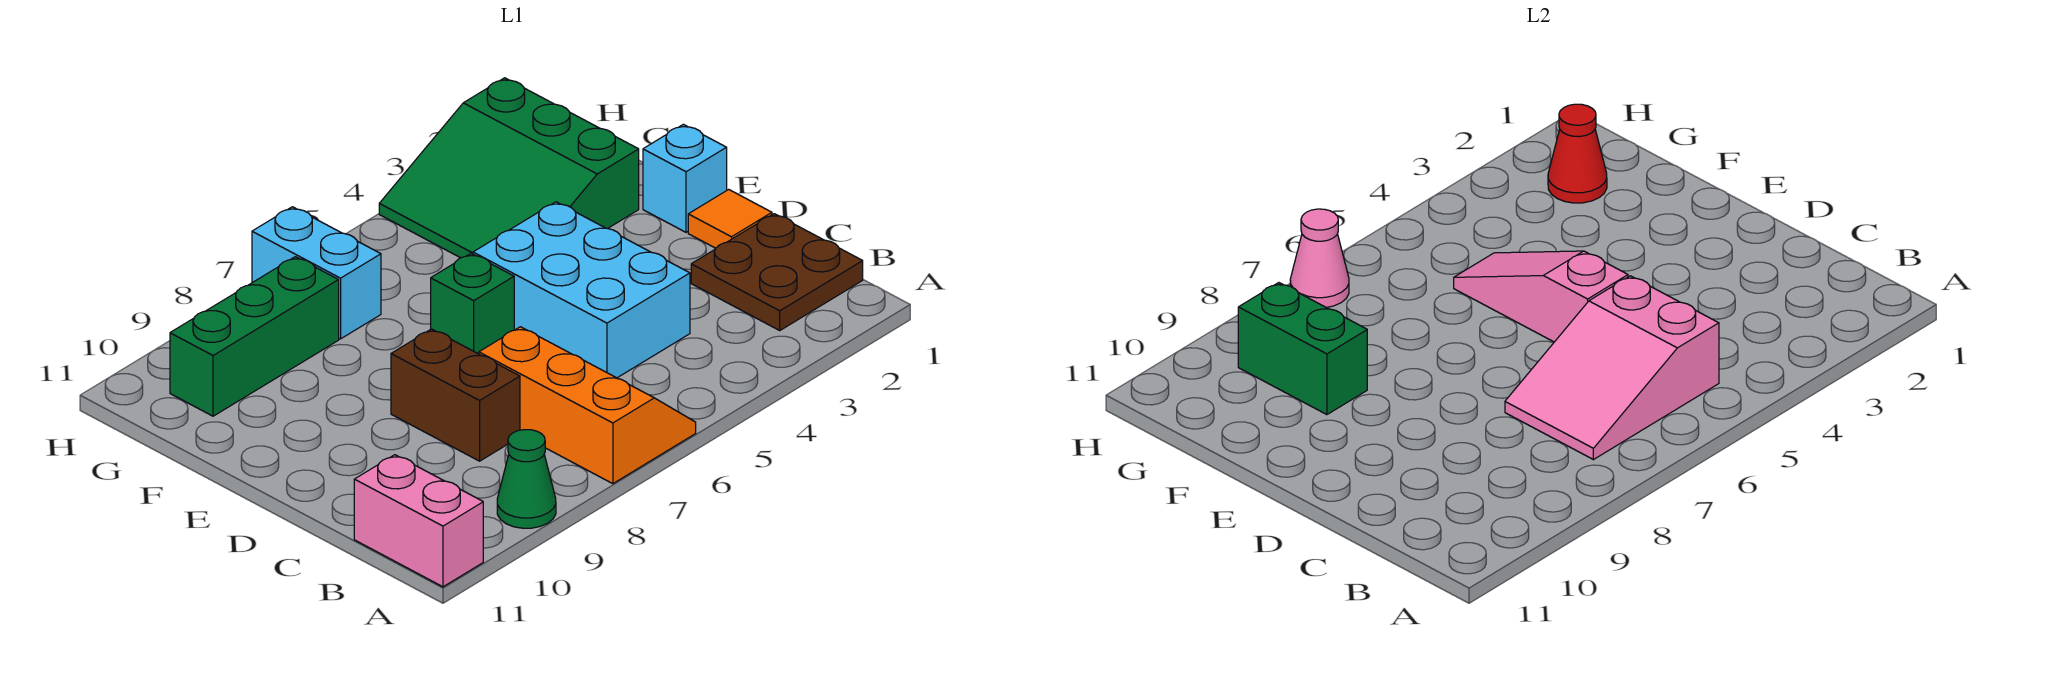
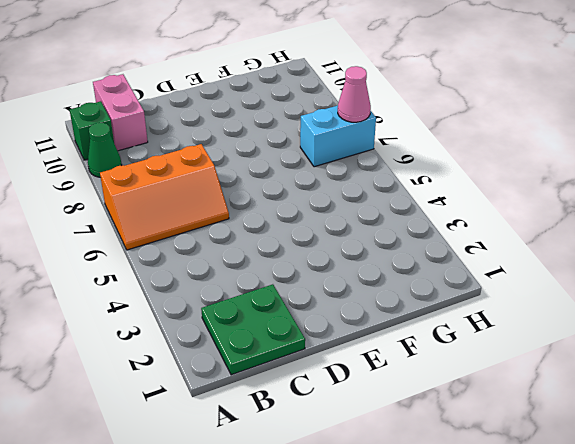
green 1x1 brick [70,101,114,160] -> green 1x1 brick moved to [431,254,514,354]
green 2x2 plate [201,284,305,375] -> brown 2x2 plate [691,214,863,330]
pink 1x2 brick [93,74,148,151] -> pink 1x2 brick turned to [354,455,483,587]
none -> cyan 2x3 brick [473,202,690,378]
none -> brown 1x2 brick [391,329,520,461]
none -> orange 1x1 tile [688,189,772,248]

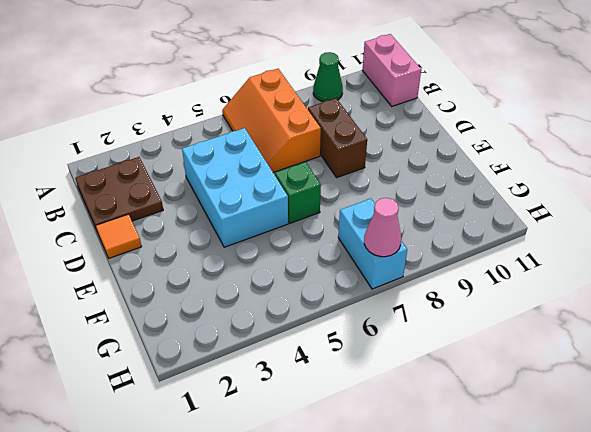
none -> cyan 1x1 brick [643,124,727,232]
none -> green 3x3 slope [379,78,639,258]
none -> green 1x3 brick [170,257,339,416]

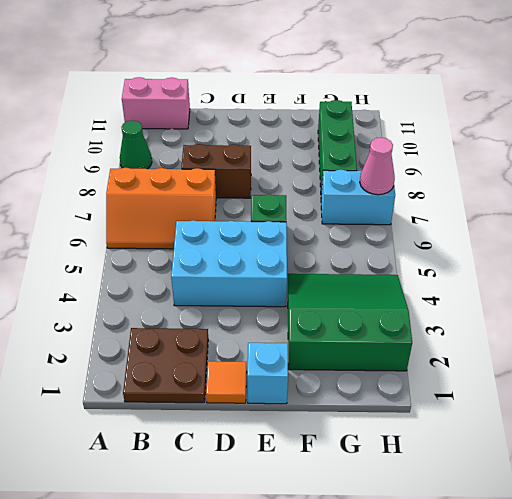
none -> pink 2x3 slope [1505,276,1719,460]
none -> pink 1x3 slope [1454,251,1628,342]
none -> green 1x2 brick [1238,283,1367,415]

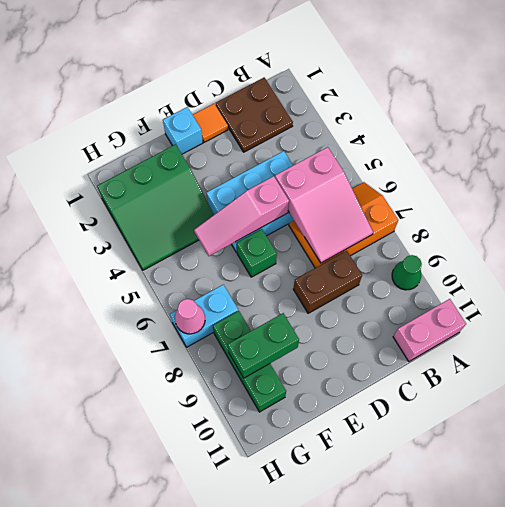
none -> red 1x1 cone [1548,104,1607,203]

